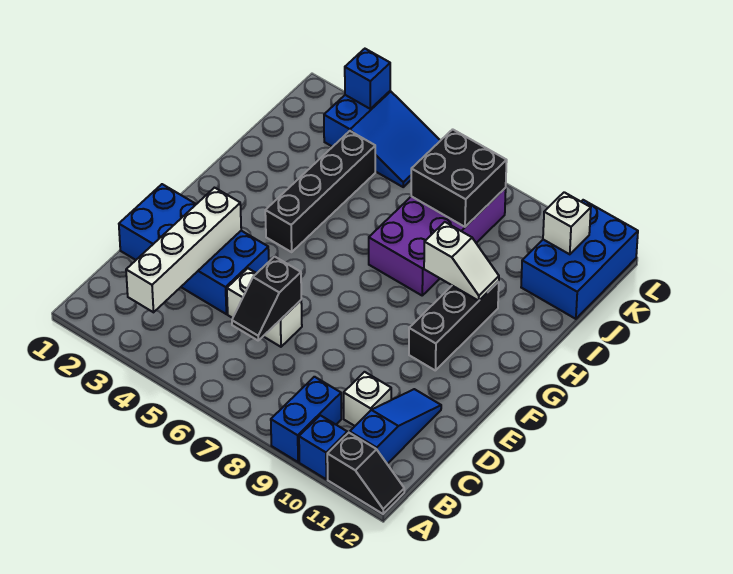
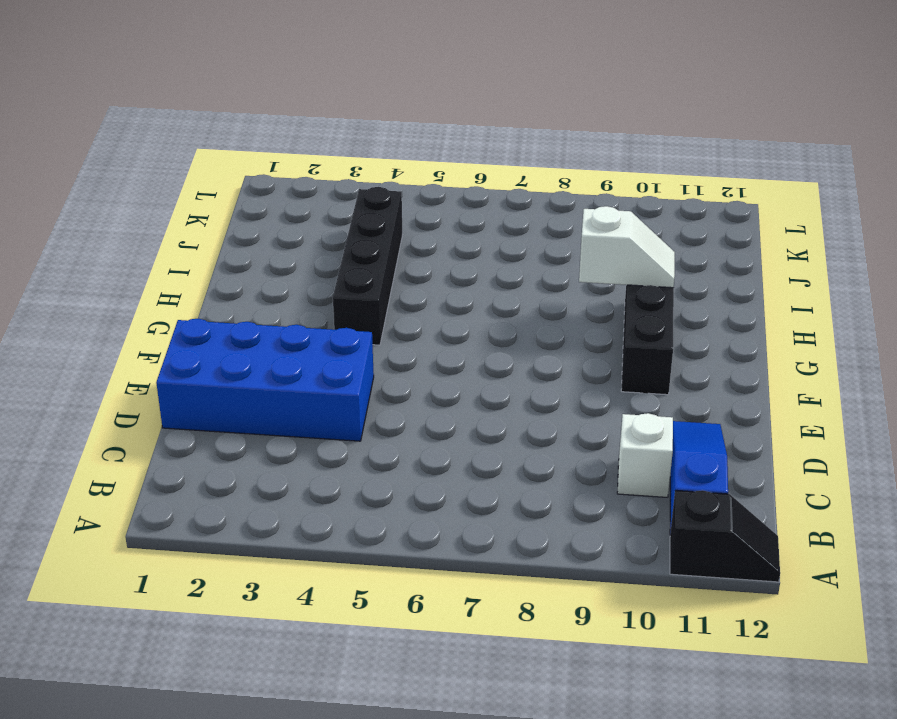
none -> blue 1x2 brick [271,377,341,462]
none -> blue 1x1 brick [299,415,347,479]
none -> white 1x2 brick [227,268,302,347]

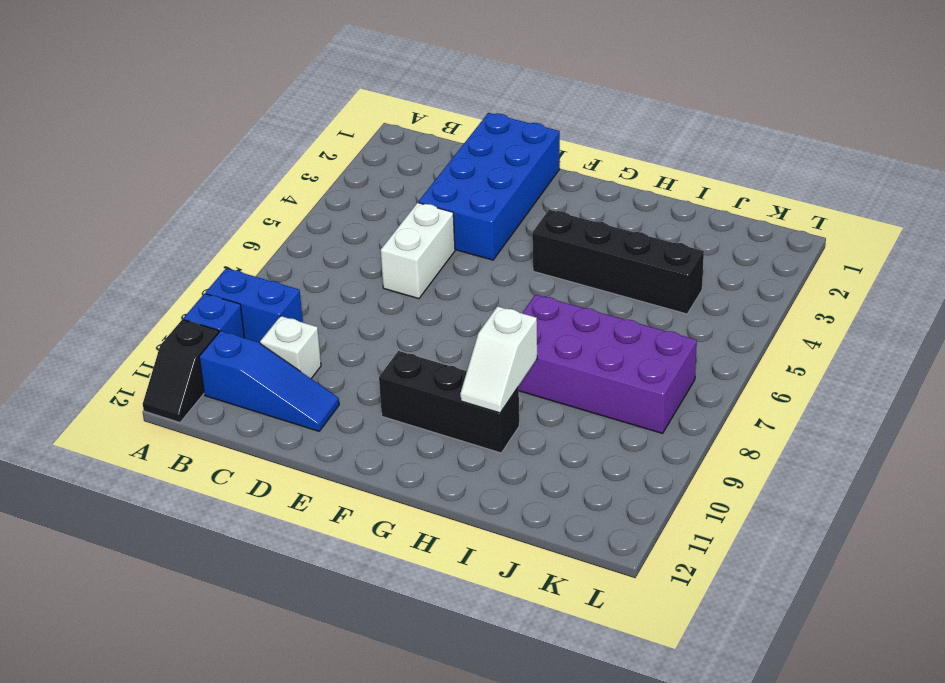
none -> blue 2x3 brick [521,200,638,319]
none -> blue 2x3 slope [324,91,441,187]
none -> white 1x4 brick [126,188,241,312]

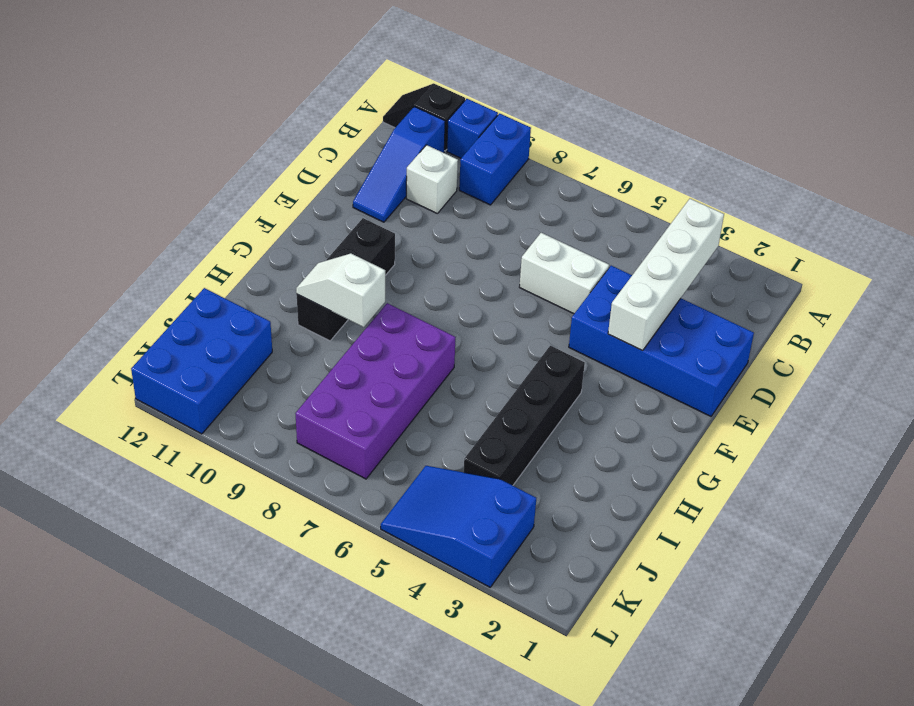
none -> black 1x2 slope [232,257,301,340]
none -> black 2x2 brick [411,129,507,227]
none -> white 1x1 brick [543,192,591,254]

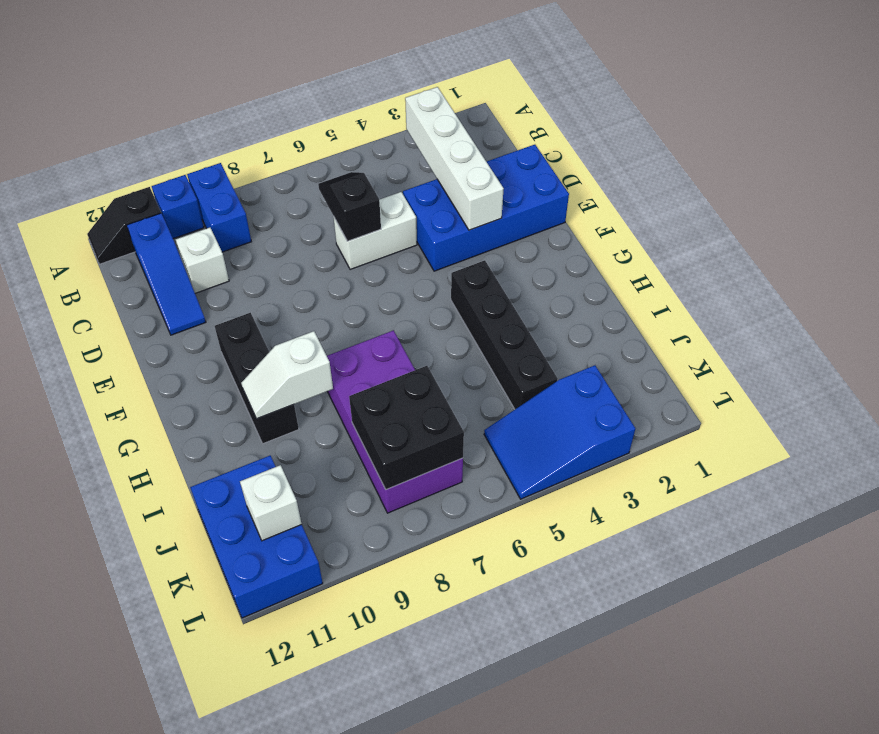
none -> blue 1x1 brick [345,49,390,109]

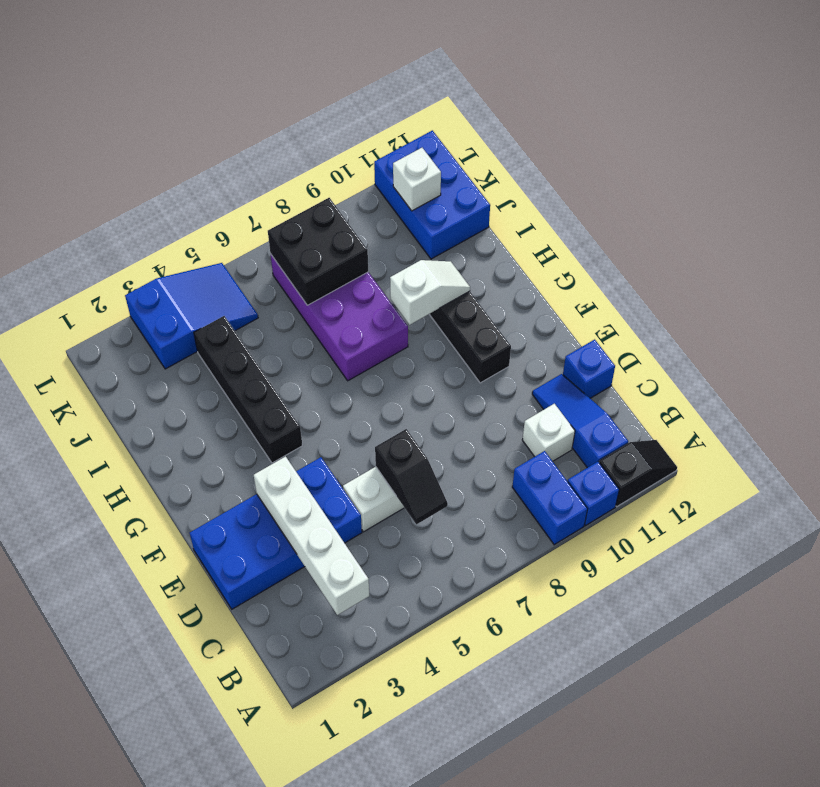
blue 1x1 brick [563,339,615,398] -> blue 1x1 brick moved to [345,49,390,109]

